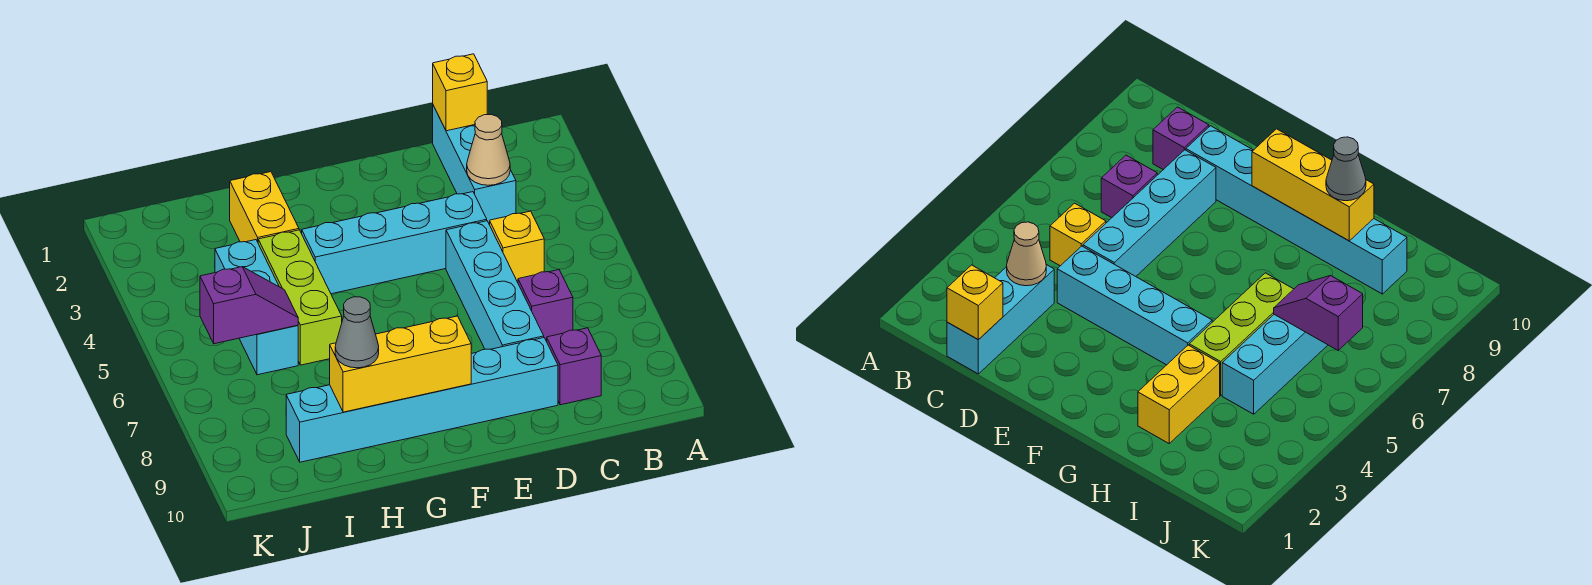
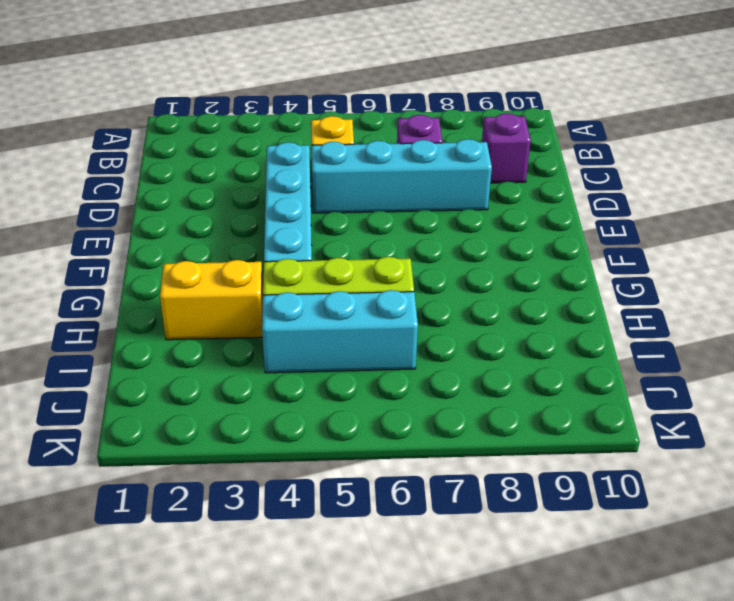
none -> cyan 1x3 brick [433,106,516,225]
none -> cyan 1x6 brick [286,338,558,462]
none -> yellow 1x1 brick [433,54,487,131]

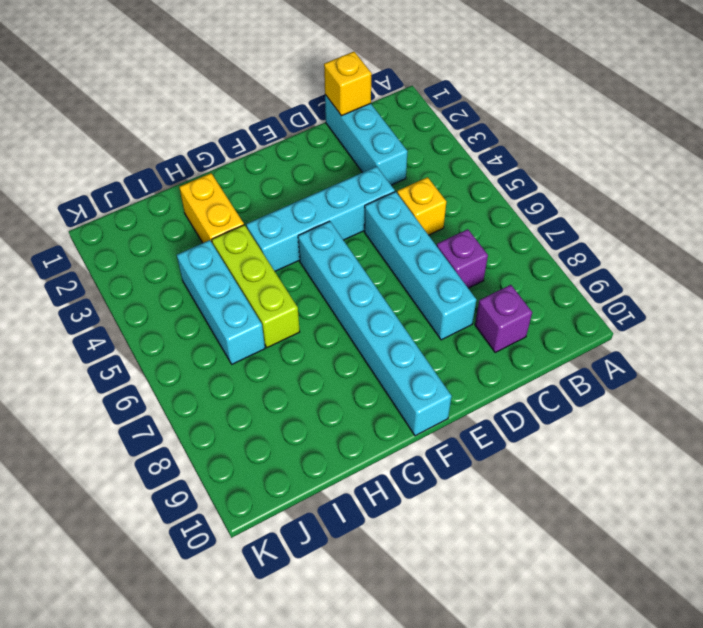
cyan 1x6 brick [298,221,452,436] -> cyan 1x6 brick turned to [286,338,558,462]
none -> tan 1x1 cone [467,115,510,185]
none -> yellow 1x3 brick [330,316,471,412]
none -> purple 1x2 slope [200,267,298,344]

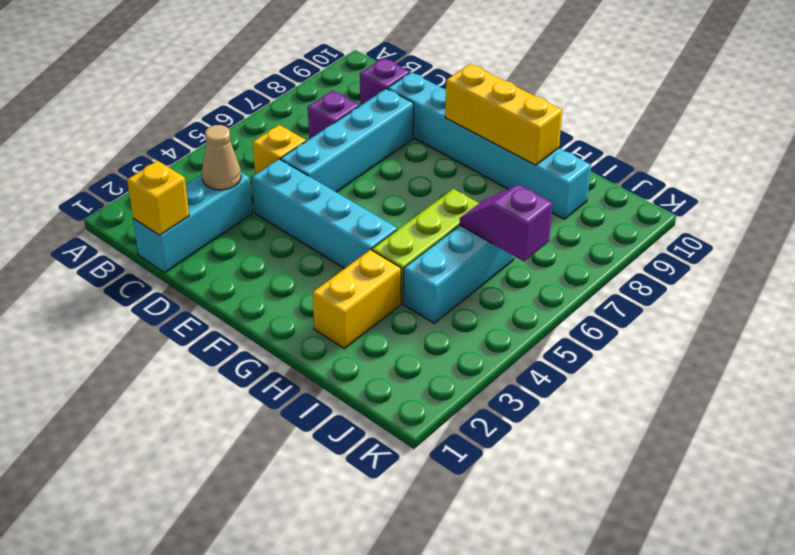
none -> grey 1x1 cone [335,297,379,368]

